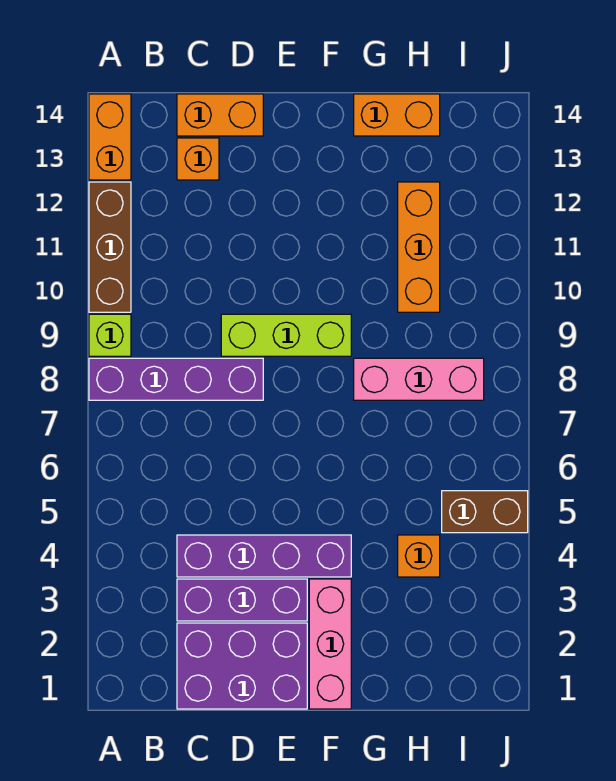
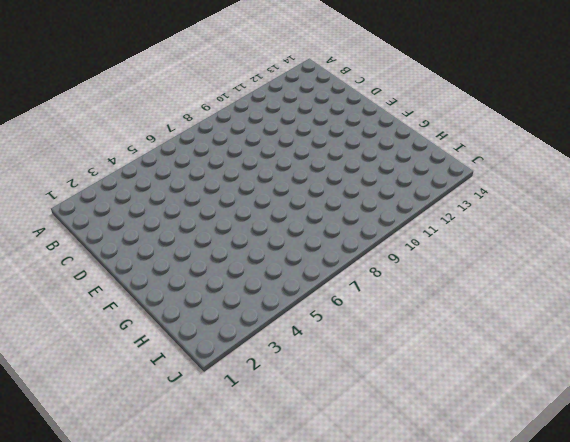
none -> purple 1x4 brick [89,358,263,400]
none -> lime 1x1 brick [89,314,131,356]
none -> brown 1x3 brick [89,182,131,312]

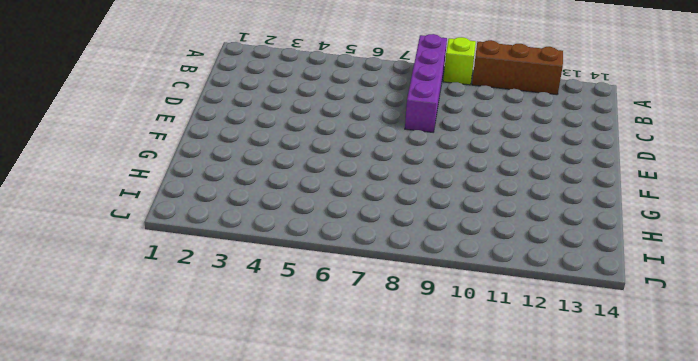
none -> orange 1x2 brick [89,94,131,180]
none -> purple 2x3 brick [177,623,307,709]
none -> purple 1x3 brick [177,579,307,621]

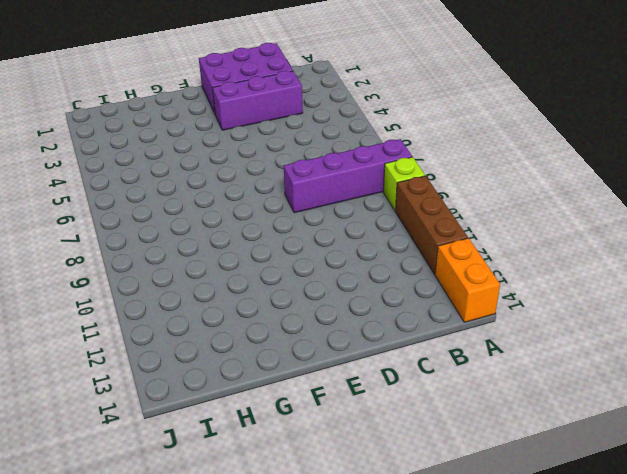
none -> purple 1x4 brick [177,535,351,577]
none -> orange 1x1 brick [177,138,219,180]
none -> orange 1x2 brick [177,94,263,136]

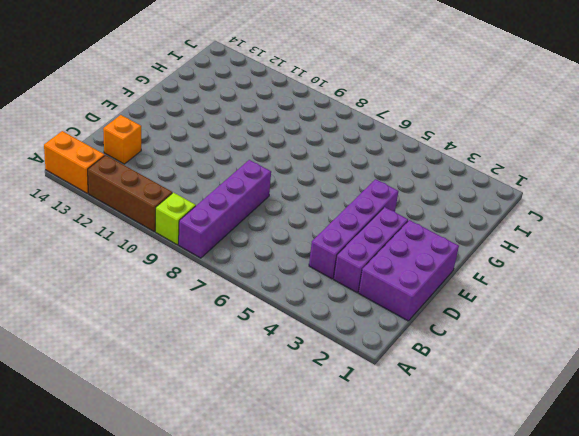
none -> orange 1x2 brick [177,94,263,136]
none -> lime 1x3 brick [221,314,351,356]
none -> pink 1x3 brick [309,579,351,709]

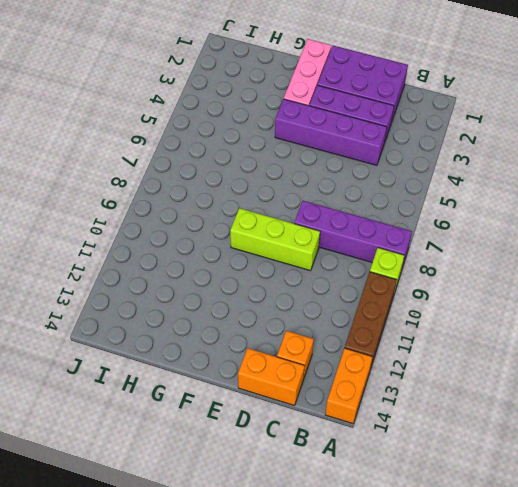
none -> pink 1x3 brick [354,358,484,400]
none -> orange 1x2 brick [354,94,440,136]
none -> orange 1x1 brick [398,535,440,577]

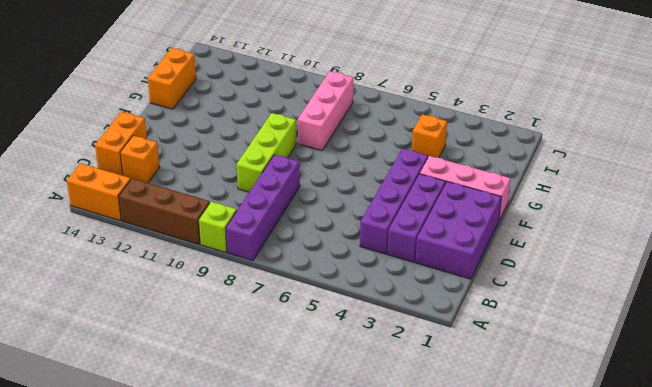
none -> orange 1x3 brick [398,182,440,312]
none -> brown 1x2 brick [442,491,528,533]

